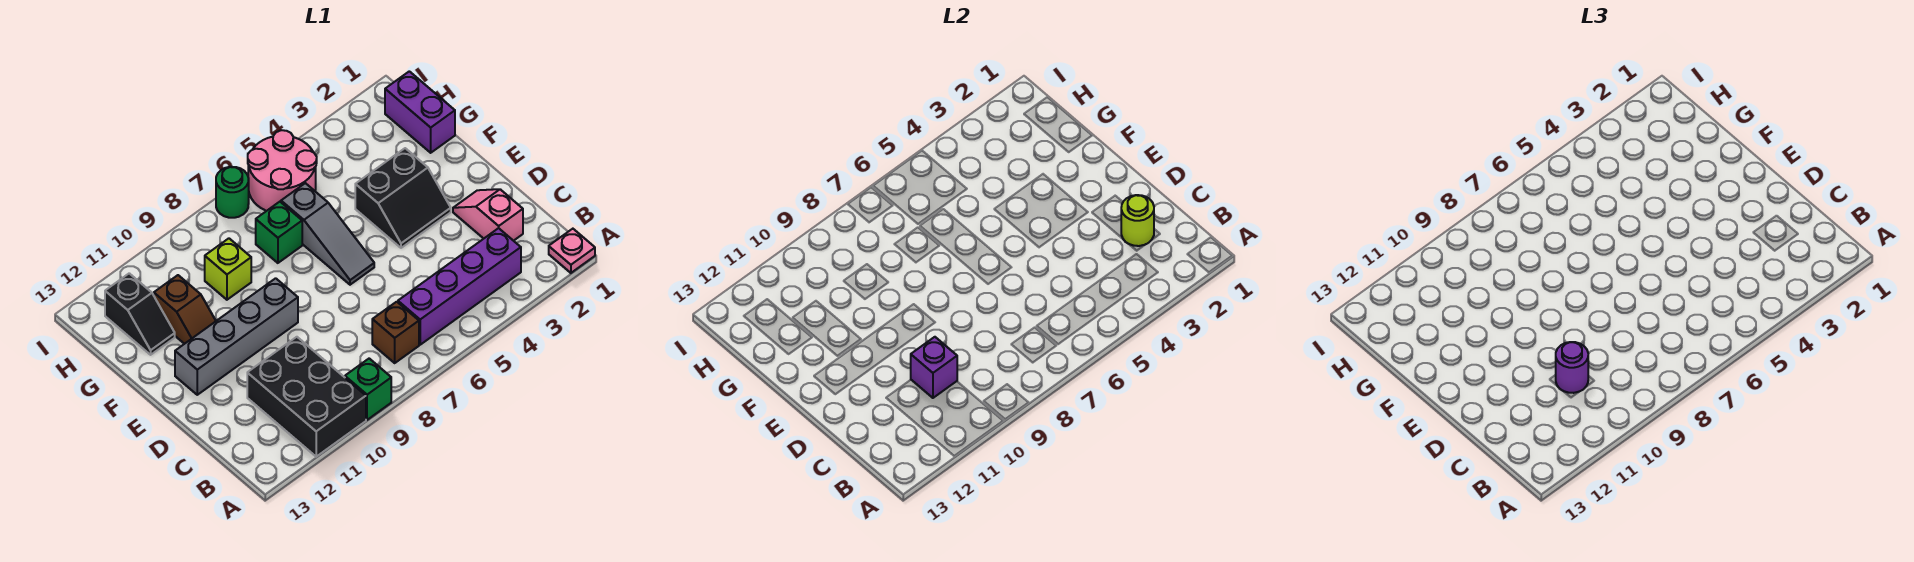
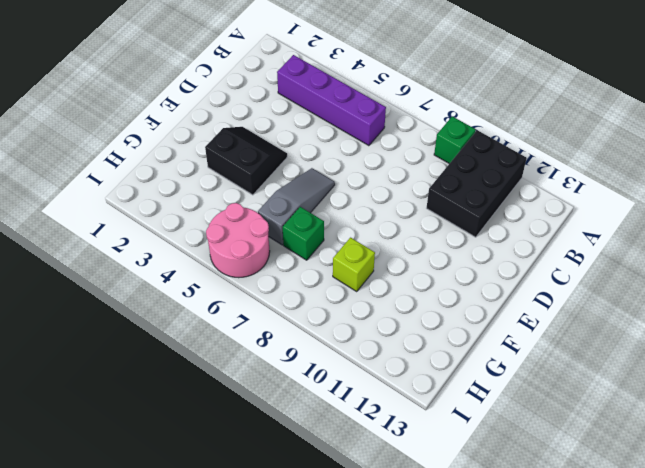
none -> pink 1x1 plate [549,229,595,273]
none -> brown 1x1 brick [372,302,419,363]
none -> pink 1x2 slope [453,189,523,241]

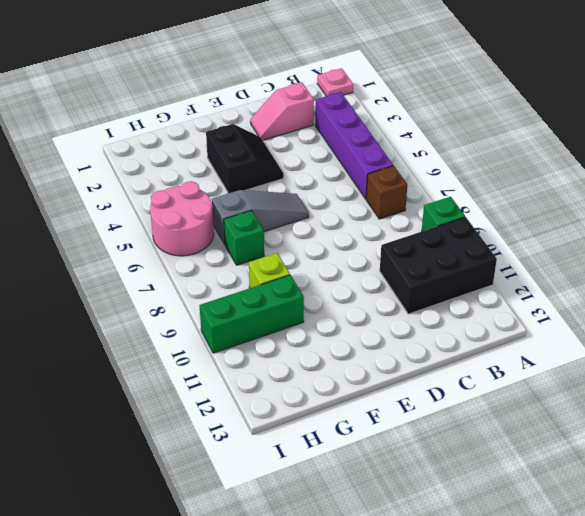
green 1x3 brick [199,275,304,353] -> none
none -> grey 1x4 brick [175,278,298,395]
none -> brown 1x2 slope [154,275,216,344]
none -> purple 1x2 brick [385,71,455,153]

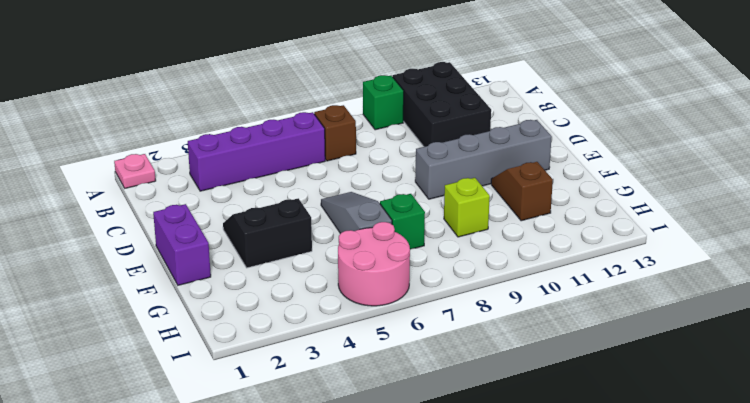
purple 1x2 brick [153,204,211,285] -> purple 1x2 brick moved to [385,71,455,153]
none -> pink 1x2 slope [453,189,523,241]
none -> black 1x2 slope [105,273,175,355]
none -> green 1x1 round brick [216,167,249,218]

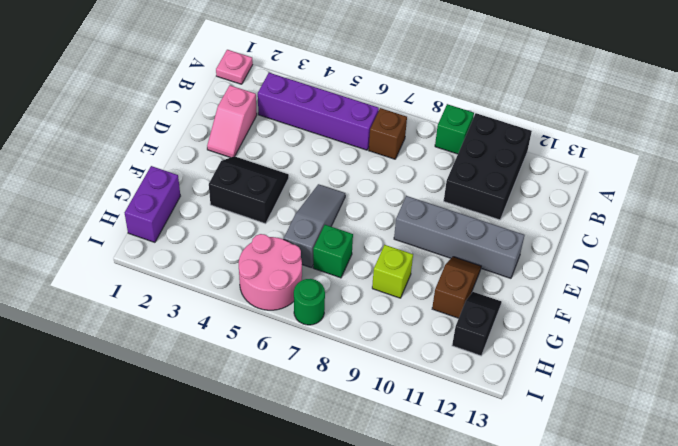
none -> lime 1x1 round brick [1121,195,1154,246]
none -> purple 1x1 brick [911,337,957,398]
none -> purple 1x1 round brick [1556,342,1588,393]

